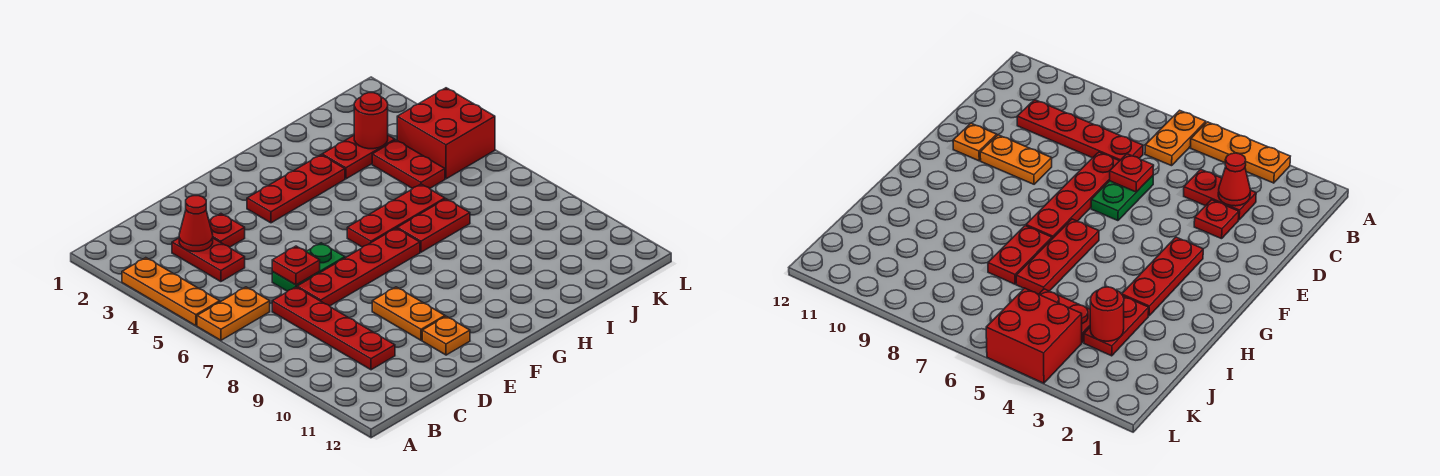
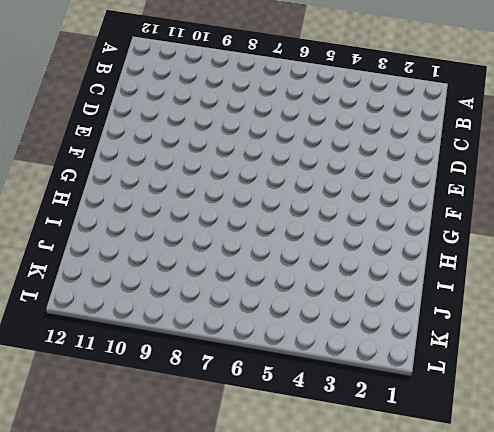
none -> orange 1x3 plate [122,258,220,326]
none -> orange 1x2 plate [197,287,270,340]
none -> red 1x2 plate [172,238,245,282]

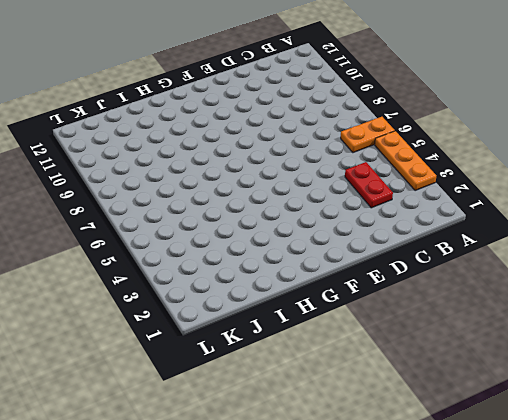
none -> red 1x4 plate [272,287,395,370]
none -> red 1x1 plate [209,214,245,247]
none -> green 1x2 plate [272,243,345,291]

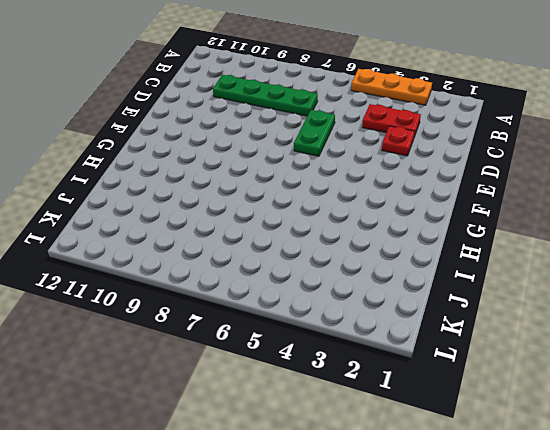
green 1x4 plate [213,75,318,116] -> red 1x4 plate [272,287,395,370]
none -> orange 1x2 plate [197,287,270,340]
none -> red 1x4 plate [297,228,420,306]
none -> orange 1x2 plate [372,287,445,340]

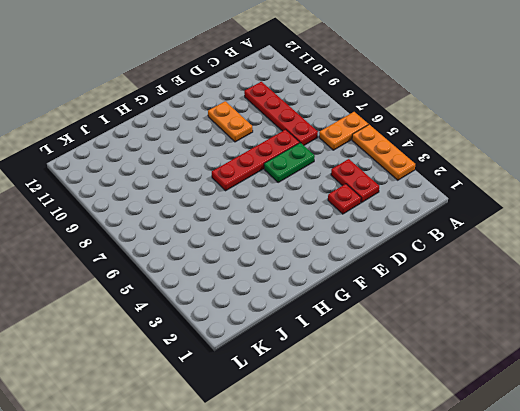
none -> orange 1x1 plate [422,316,470,355]
none -> red 1x3 plate [247,155,345,223]
none -> red 1x3 plate [347,184,445,247]

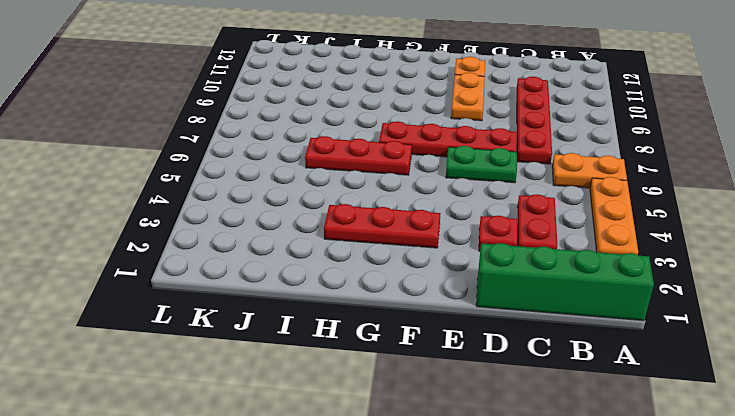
green 1x4 brick [476,243,654,321] -> none
none -> red 1x2 plate [397,199,470,252]
none -> red 1x2 plate [322,135,395,179]
none -> red 1x2 plate [372,140,445,189]

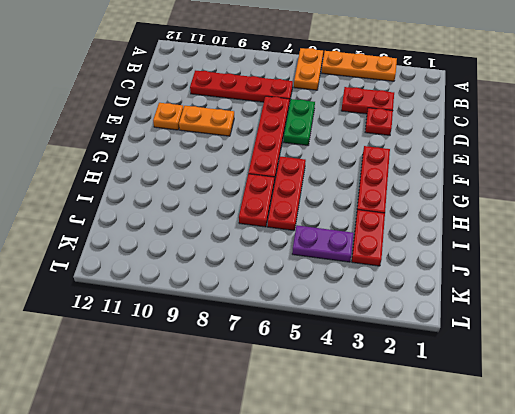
purple 1x2 plate [292,225,354,262] -> red 1x2 plate [372,140,445,189]
none -> red 2x2 brick [397,88,495,179]
none -> red 1x1 cone [179,196,213,251]
none -> red 1x1 plate [272,246,320,285]

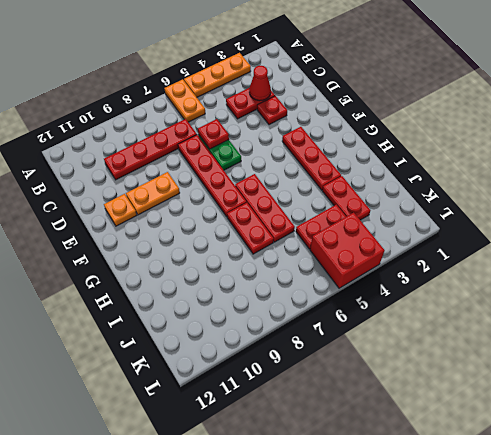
none -> red 1x1 round brick [354,93,388,149]

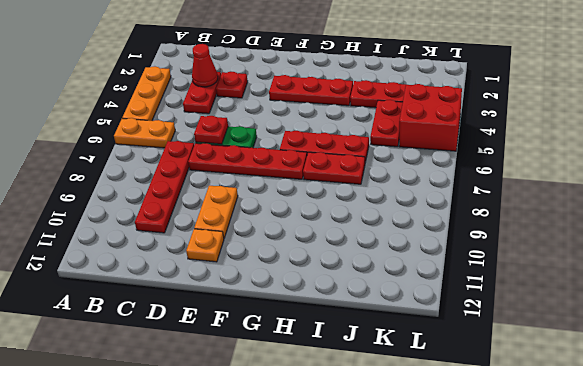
none -> red 1x1 round brick [354,93,388,149]

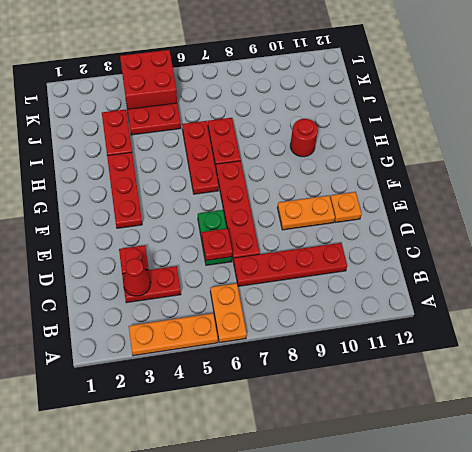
red 1x1 round brick [290,119,318,157] -> red 1x1 round brick moved to [354,93,388,149]

